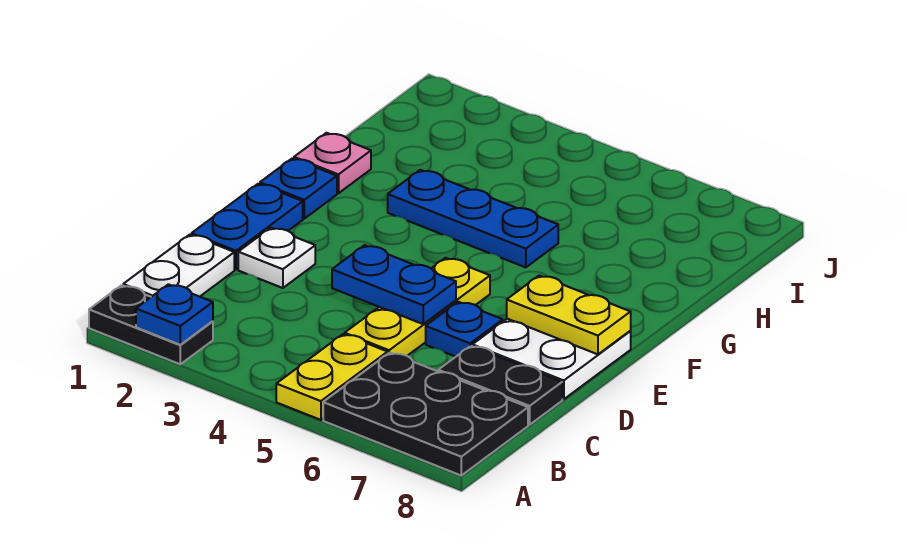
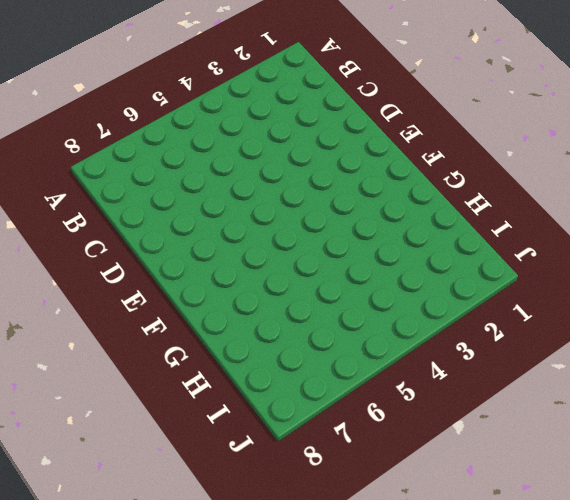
none -> black 1x2 plate [89,285,213,364]
none -> yellow 1x2 plate [276,334,388,420]
none -> black 2x3 plate [323,353,528,475]

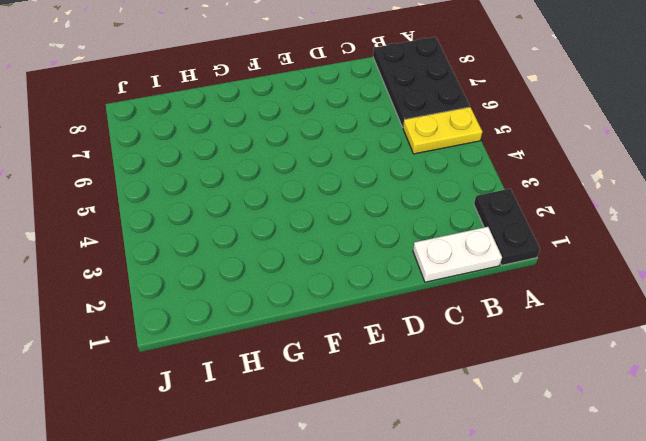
none -> yellow 1x3 plate [345,258,490,356]
none -> black 1x2 plate [438,346,562,425]
none -> blue 1x2 plate [192,184,303,269]

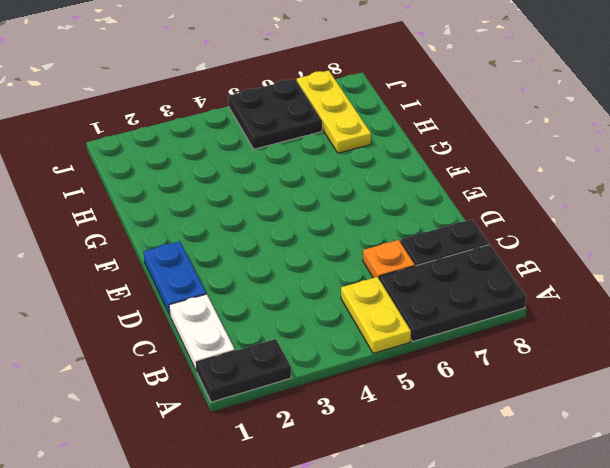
orange 1x1 plate [363,240,415,278] -> none
yellow 1x3 plate [297,70,371,153] -> yellow 1x3 plate moved to [345,258,490,356]
black 2x2 plate [228,79,322,149] -> none
none -> white 1x1 plate [238,228,315,288]
none -> blue 1x1 plate [426,302,503,357]
none -> white 2x2 plate [472,319,631,399]

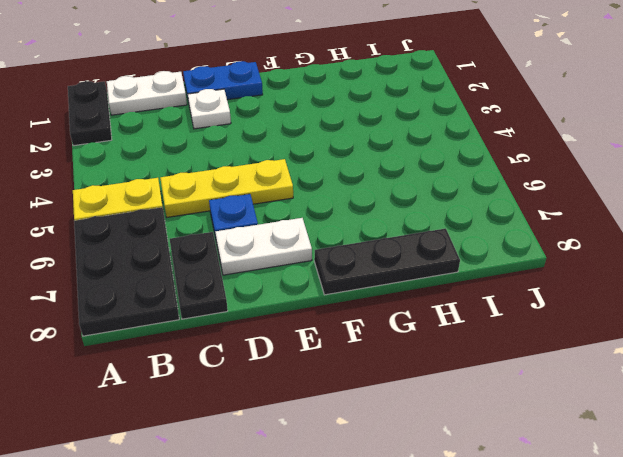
white 1x2 plate [215,218,312,275] -> white 2x2 plate [472,319,631,399]
black 1x3 plate [314,228,460,295] -> none
none -> blue 1x1 plate [260,158,337,219]
none -> pink 1x1 plate [294,133,371,193]
none -> blue 1x3 plate [388,170,558,267]

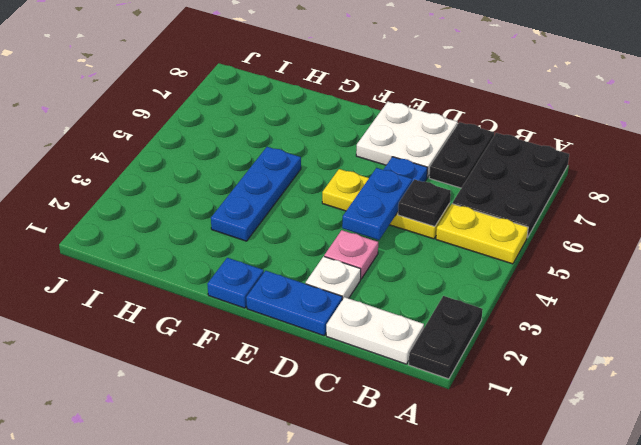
black 1x1 plate [398,179,451,227] -> none
pink 1x1 plate [324,230,378,279] -> pink 1x1 plate moved to [294,133,371,193]
none -> blue 1x1 plate [136,284,213,345]
none -> yellow 1x2 plate [507,275,631,354]

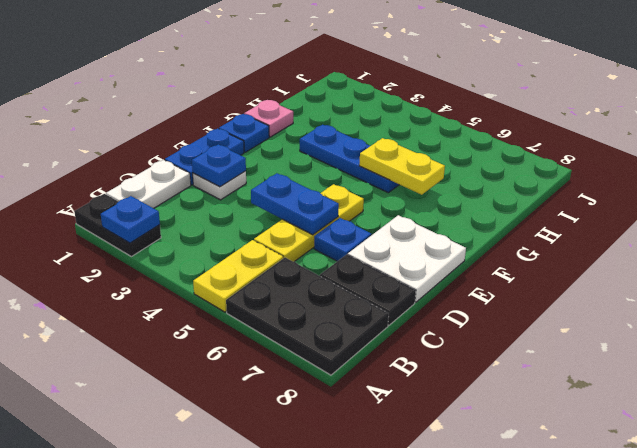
blue 1x1 plate [192,144,246,187] -> none
yellow 1x2 plate [359,138,445,195] -> yellow 1x2 plate moved to [507,275,631,354]

